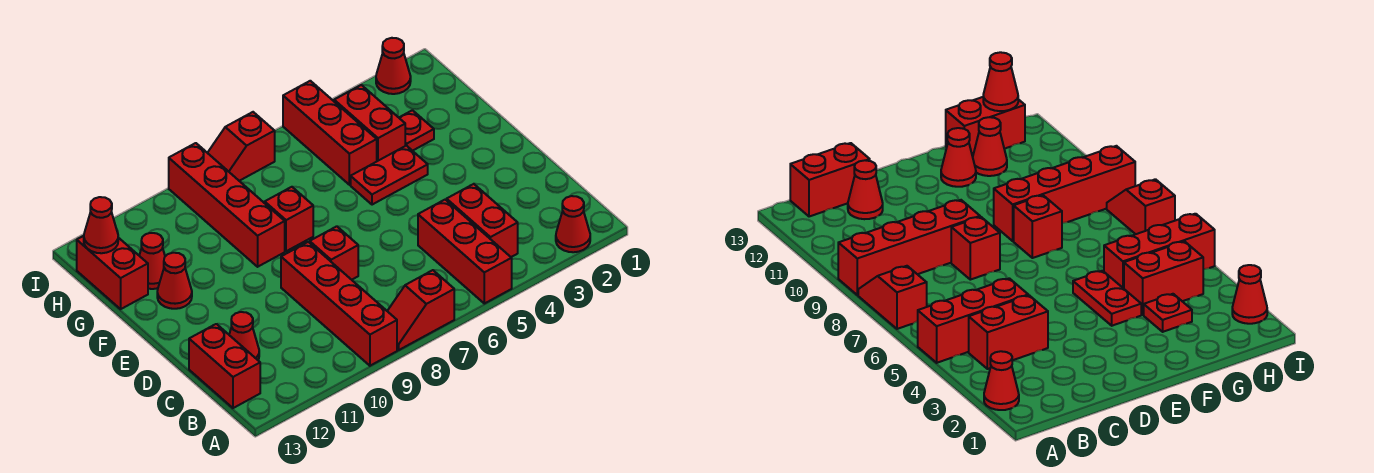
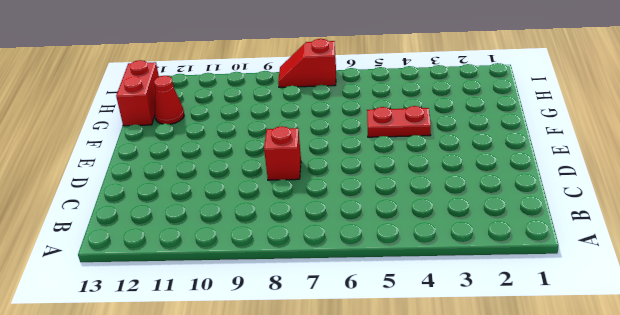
none -> red 1x1 cone [556,196,590,252]
none -> red 1x3 brick [418,200,512,304]
none -> red 1x2 slope [388,270,454,350]

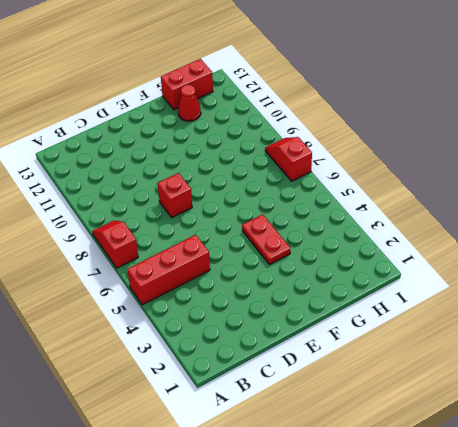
none -> red 1x1 cone [556,196,590,252]
none -> red 1x4 brick [281,242,397,366]
none -> red 1x2 brick [447,184,518,257]

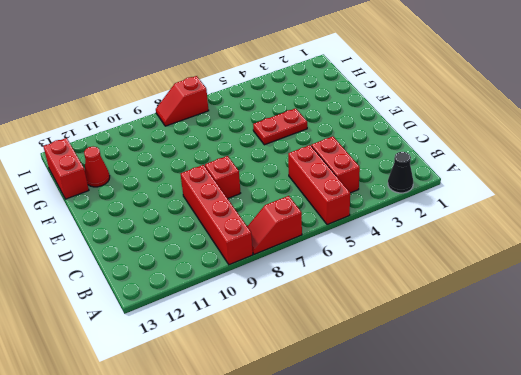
black 1x1 cone [388,152,413,193] -> red 1x1 cone [556,196,590,252]
none -> red 1x2 brick [189,324,260,408]
none -> red 1x1 cone [229,312,259,360]
none -> red 1x1 brick [265,187,313,251]

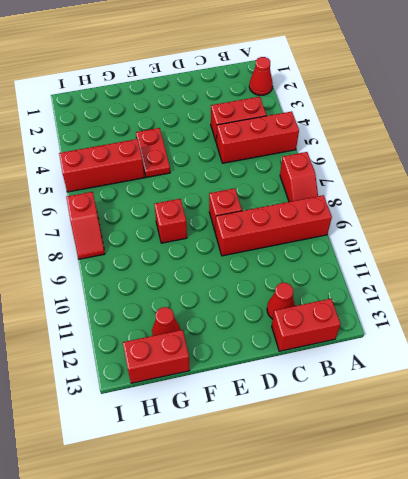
none -> red 1x4 brick [169,143,285,267]
none -> red 1x1 cone [157,253,192,309]
none -> red 1x1 plate [399,110,434,151]

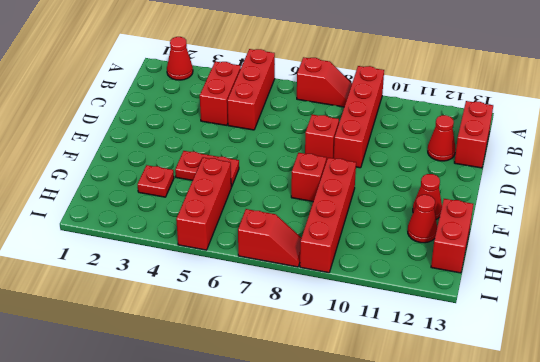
none -> red 1x2 brick [334,85,405,161]
none -> red 1x1 cone [376,38,411,94]
none -> red 1x1 cone [84,197,118,253]

